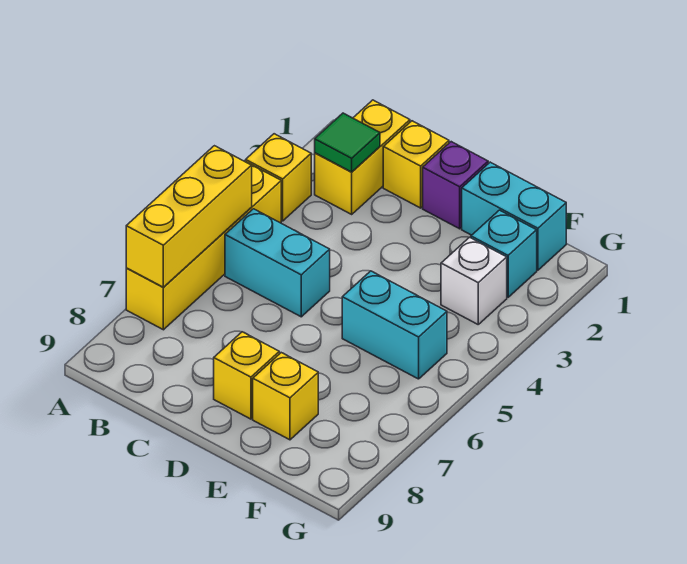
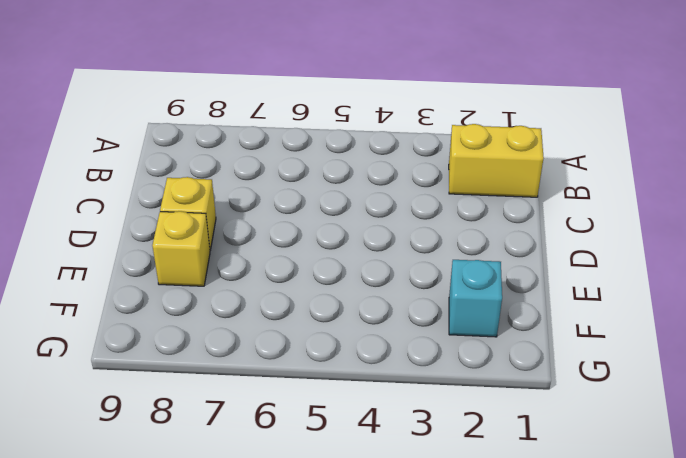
none -> yellow 1x1 brick [246,134,311,221]
none -> yellow 1x4 brick [126,161,281,330]
none -> cyan 1x2 brick [225,209,330,317]

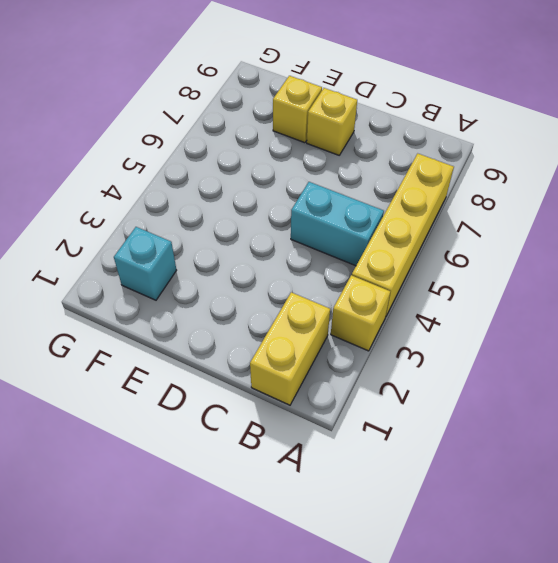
none -> yellow 1x1 brick [383,121,449,208]
none -> purple 1x1 brick [423,142,488,229]
none -> cyan 1x2 brick [462,162,566,270]

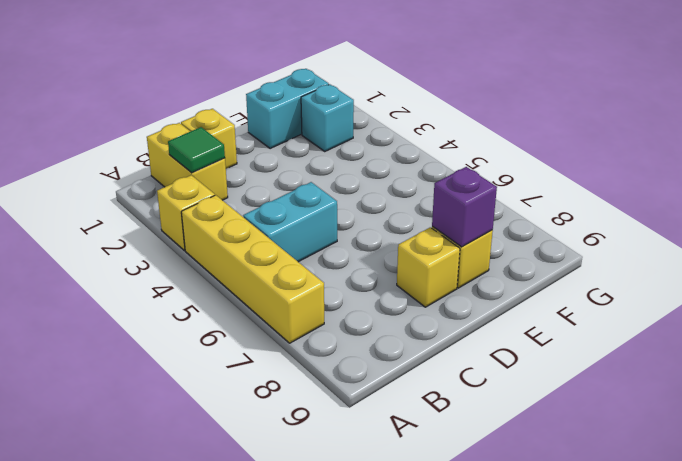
purple 1x1 brick [432,167,497,247] -> purple 1x1 brick moved to [423,142,488,229]
none -> cyan 1x2 brick [342,271,447,379]
none -> white 1x1 brick [441,237,507,324]
none -> yellow 1x3 brick [126,146,252,287]

